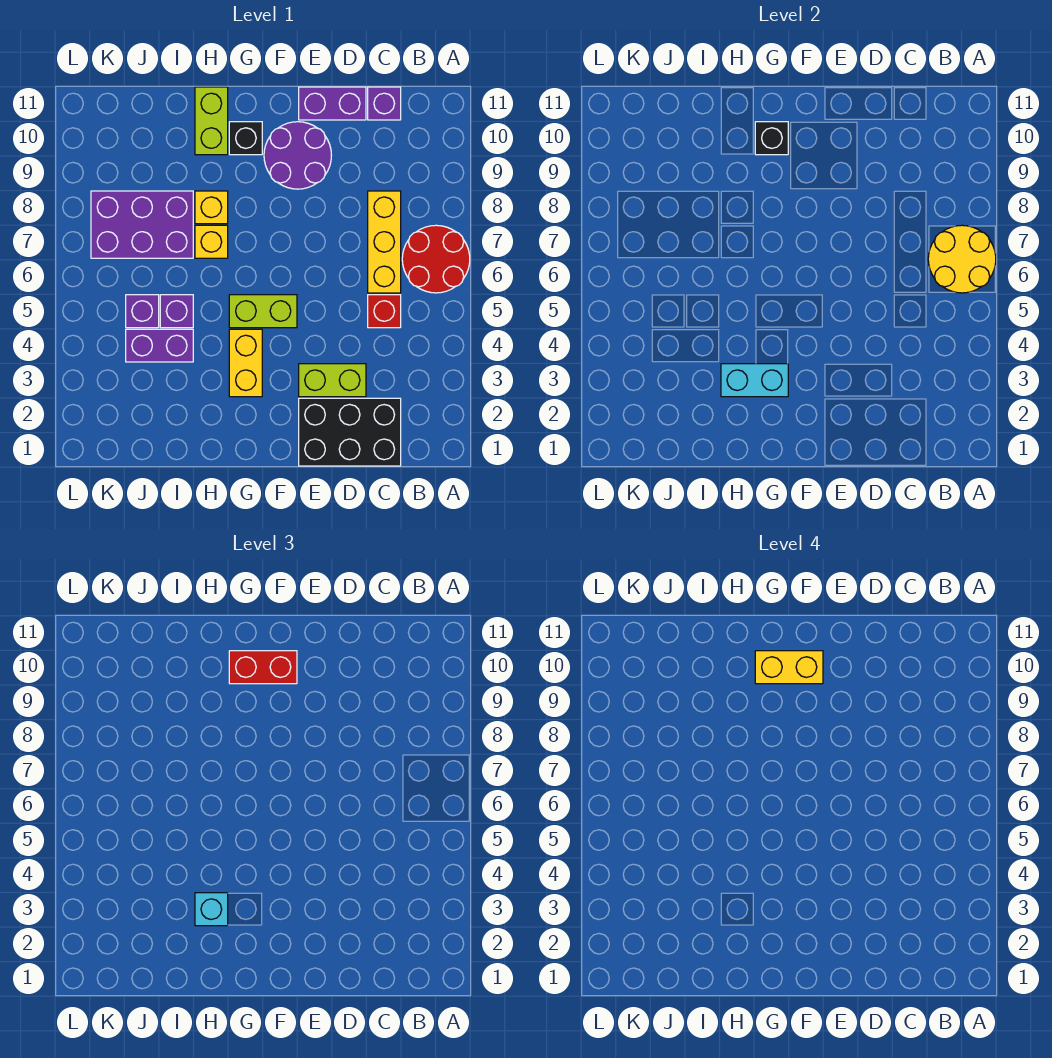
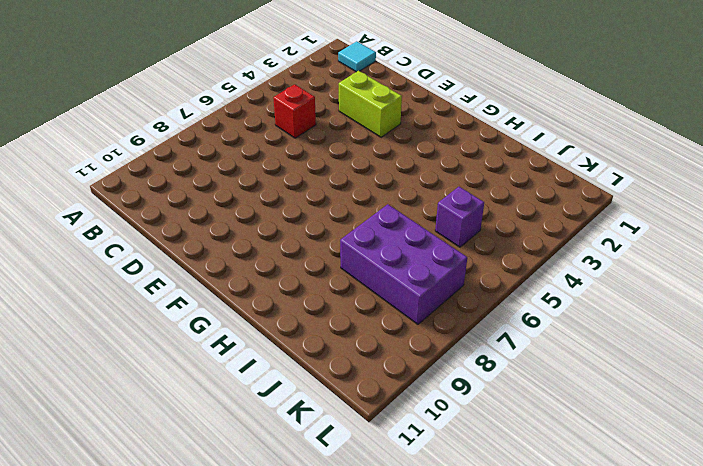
cyan 1x1 tile [338,41,376,72] -> none
none -> red 2x2 round brick [402,225,470,293]
none -> black 2x3 brick [299,398,401,466]
none -> yellow 1x3 brick [368,191,401,293]

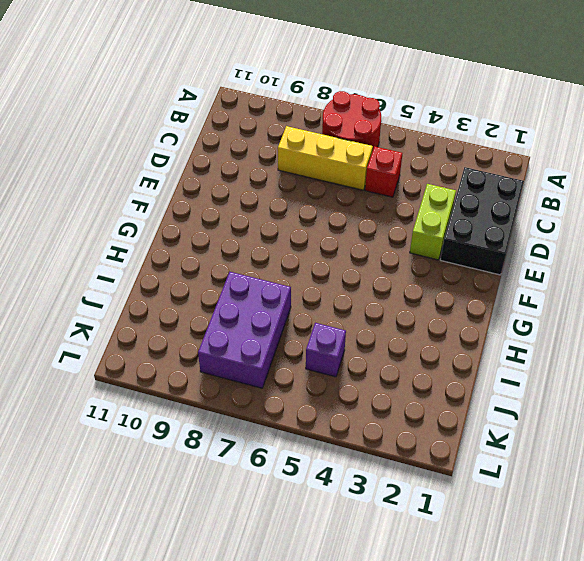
none -> purple 1x1 brick [368,87,401,120]
none -> purple 1x2 brick [299,87,366,120]
none -> purple 2x2 round brick [264,122,331,189]

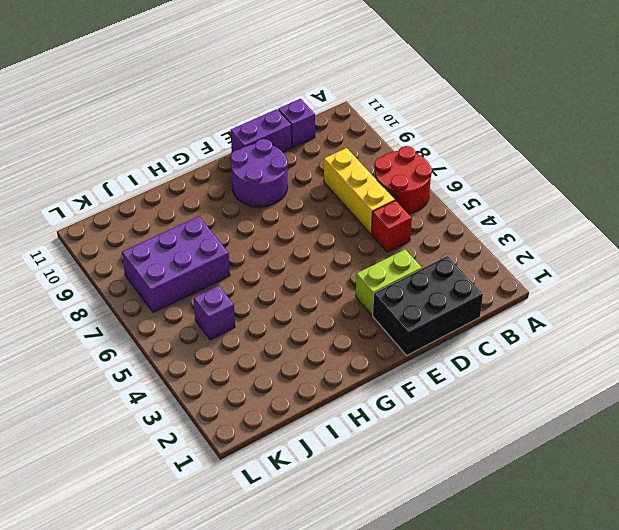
none -> lime 1x2 brick [229,295,297,328]
none -> yellow 1x2 brick [229,329,262,397]
none -> black 1x1 brick [229,122,262,155]

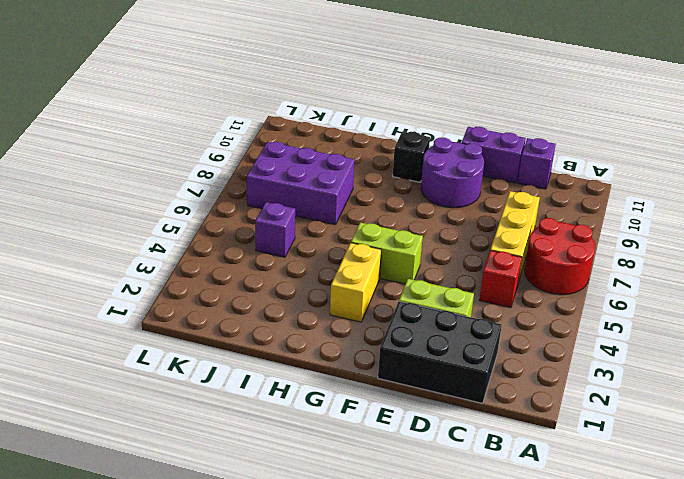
none -> yellow 1x1 brick [195,225,228,258]
none -> yellow 1x1 brick [195,191,228,224]
none -> lime 1x2 brick [195,87,228,155]

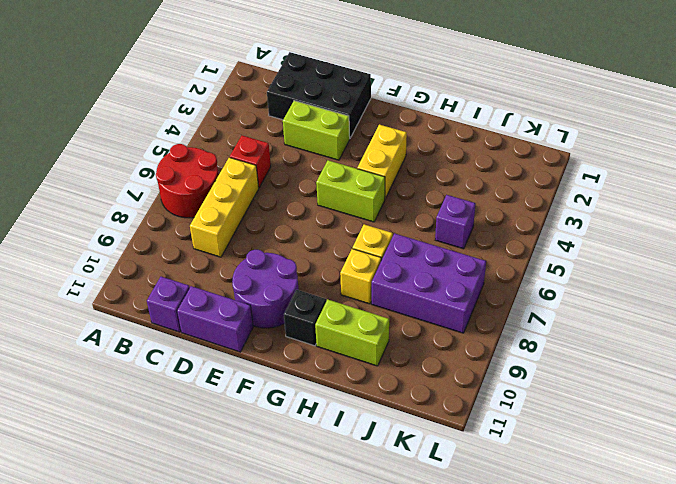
lime 1x2 brick [315,299,389,366] -> lime 1x2 brick turned to [195,87,228,155]
none -> purple 1x2 brick [126,329,193,362]
none -> purple 1x1 brick [160,295,193,328]
none -> yellow 2x2 round brick [928,225,996,293]

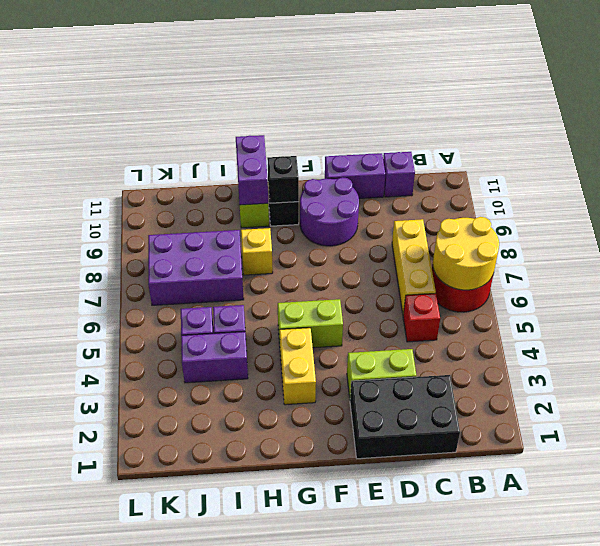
purple 1x2 brick [236,135,268,205] -> none
none -> yellow 1x1 brick [195,225,228,258]
none -> cyan 1x2 brick [721,364,788,397]
none -> red 1x2 brick [229,651,297,684]

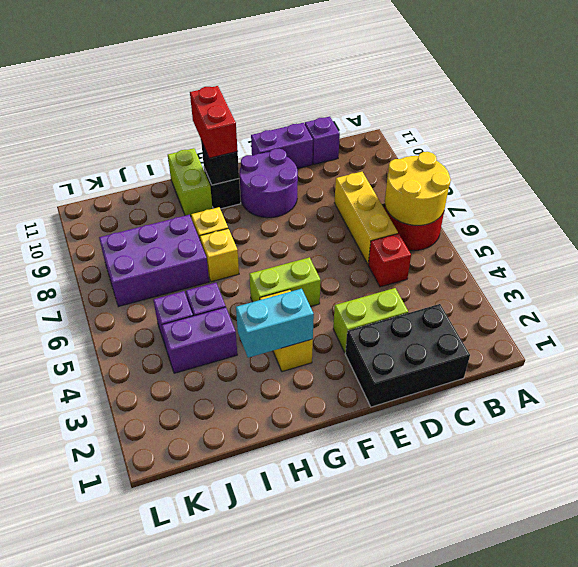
red 1x2 brick [190,86,238,158] -> red 1x2 brick turned to [229,651,297,684]
none -> cyan 1x1 brick [195,893,228,926]
none -> yellow 1x2 brick [755,651,823,684]

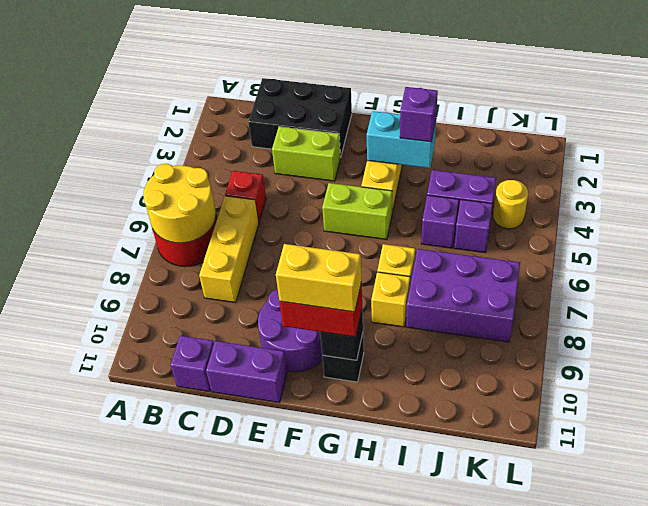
purple 1x1 brick [400,87,438,142] -> cyan 1x1 brick [195,893,228,926]
yellow 1x1 round brick [493,180,528,229] -> none
none -> lime 1x2 brick [195,87,228,155]

